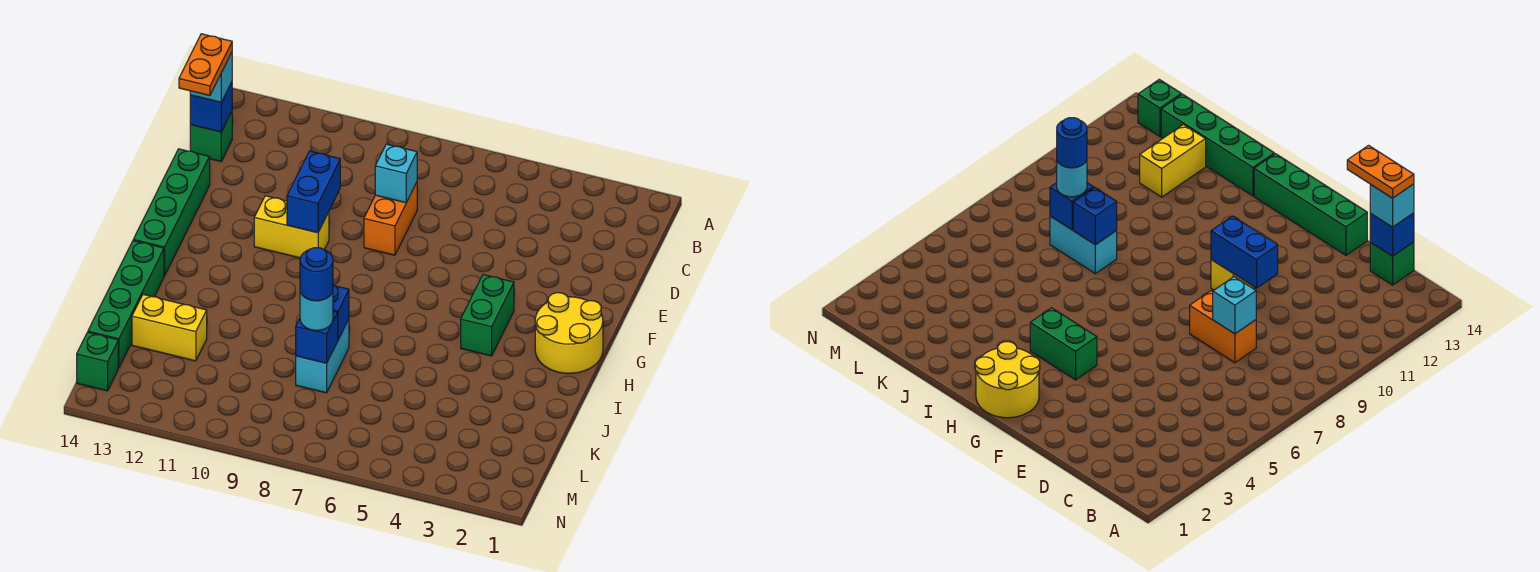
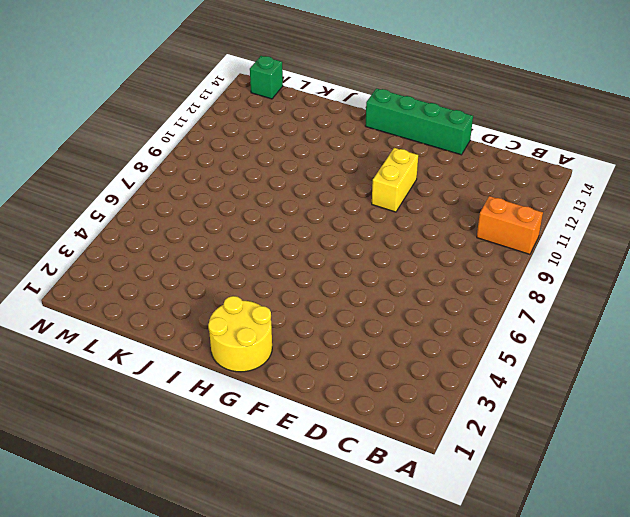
orange 1x2 brick [477,196,543,254] -> orange 1x2 brick moved to [364,182,417,255]
none -> green 1x1 brick [190,112,232,161]
none -> green 1x2 brick [461,275,514,356]
none -> green 1x4 brick [88,241,164,368]

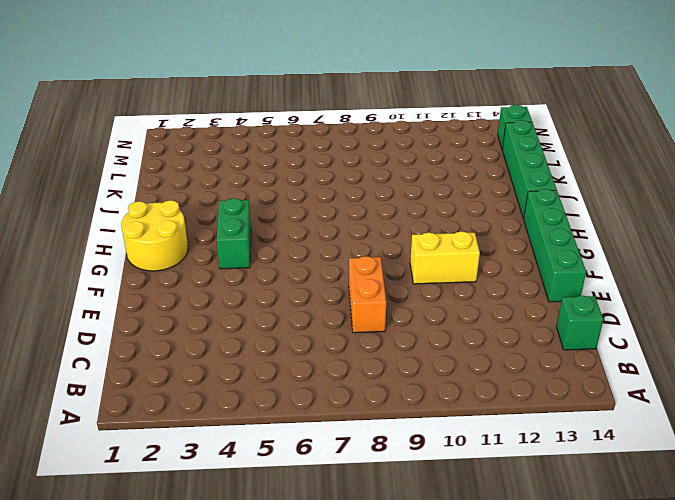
none -> cyan 1x2 brick [296,319,349,393]
none -> yellow 1x2 brick [132,294,207,361]
none -> blue 1x1 brick [190,82,232,132]

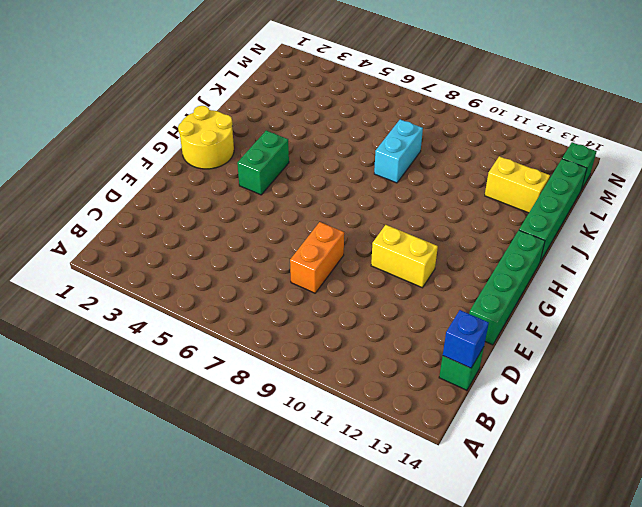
none -> cyan 1x1 brick [375,144,417,203]
none -> blue 1x2 brick [287,151,340,233]
none -> blue 1x1 brick [333,285,349,340]

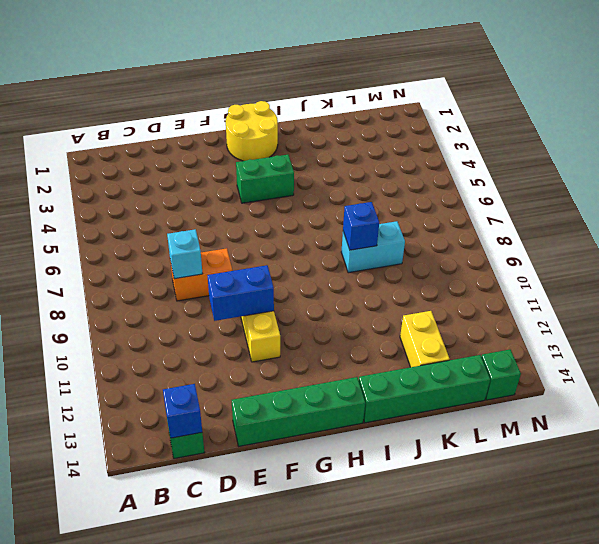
none -> blue 1x1 brick [296,311,338,363]
none -> cyan 1x1 brick [190,52,232,102]
none -> cyan 1x1 round brick [300,291,333,330]

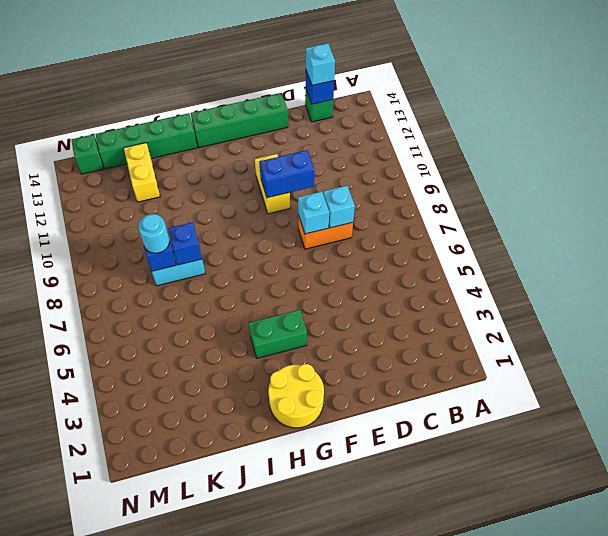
cyan 1x1 brick [298,192,329,234] -> none
none -> orange 1x2 plate [179,34,232,96]
none -> blue 1x1 round brick [300,248,333,301]

